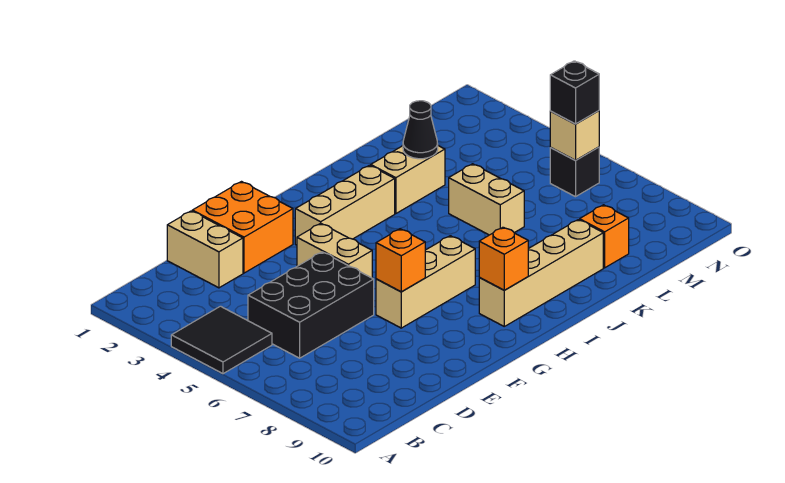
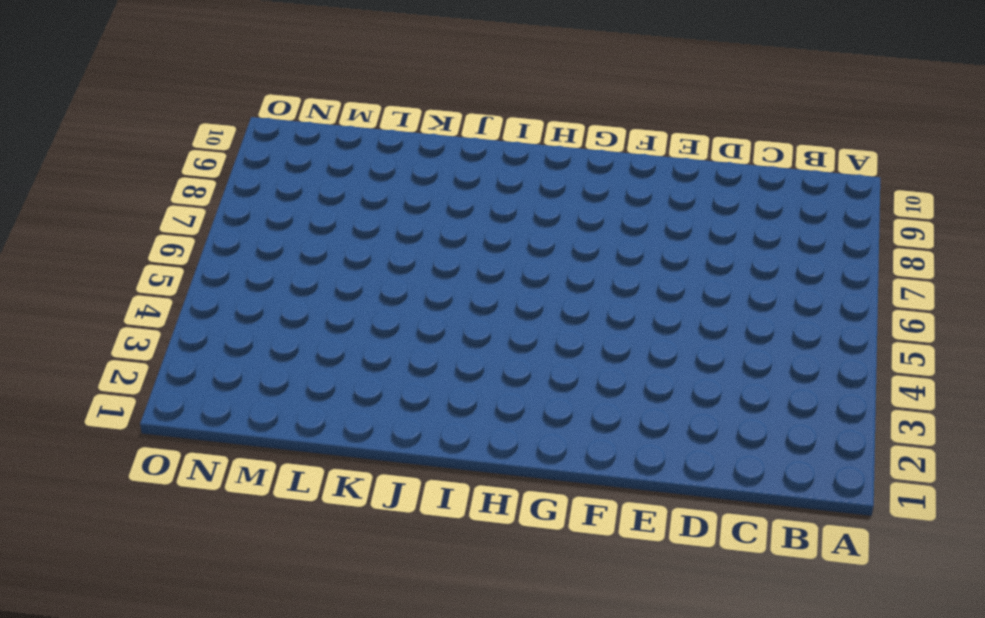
none -> black 2x2 tile [171,306,272,374]
none -> black 2x3 brick [248,252,374,358]
none -> tan 1x2 brick [167,211,243,288]

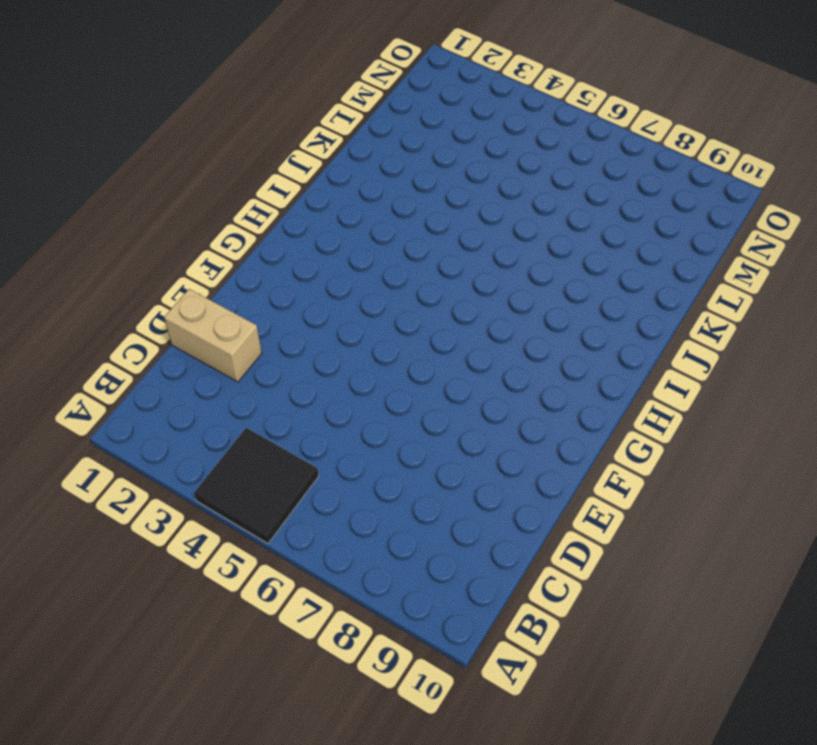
none -> black 2x3 brick [248,252,374,358]
none -> orange 2x2 brick [192,182,293,273]
none -> tan 1x2 brick [297,223,372,278]

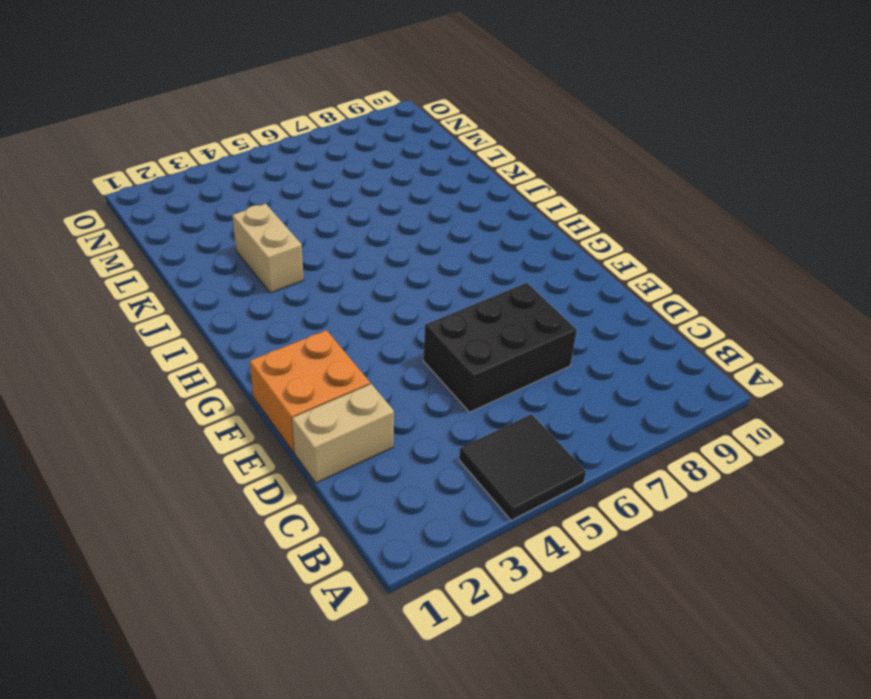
black 2x3 brick [423,283,577,412] -> black 2x3 brick turned to [248,252,374,358]
none -> tan 1x2 brick [297,223,372,278]
none -> tan 1x3 brick [376,236,475,328]
none -> tan 1x3 brick [295,165,395,245]

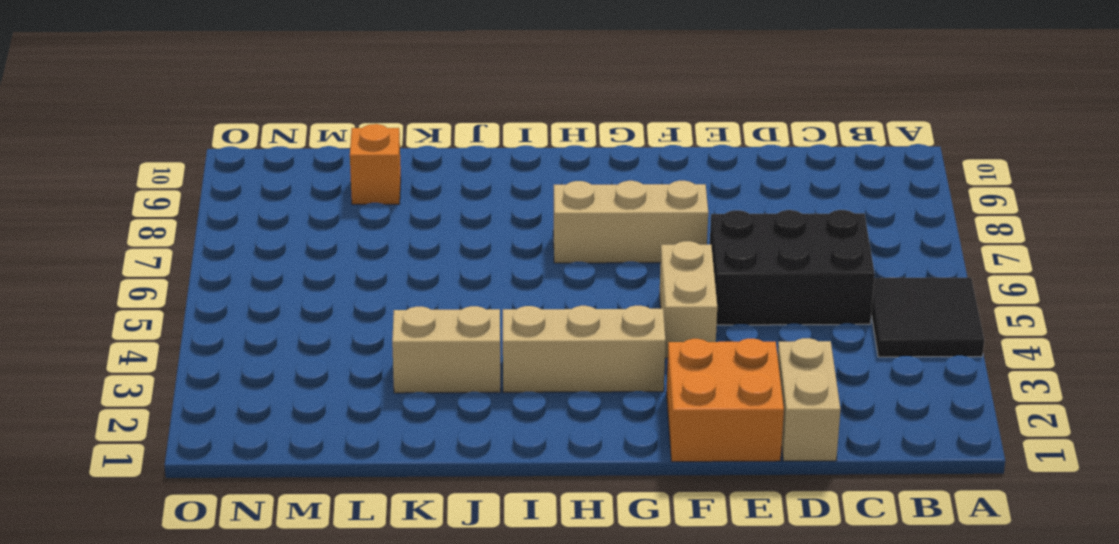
none -> tan 1x4 brick [479,220,603,326]
none -> tan 1x2 brick [449,164,524,235]
none -> black 1x1 brick [550,147,599,197]

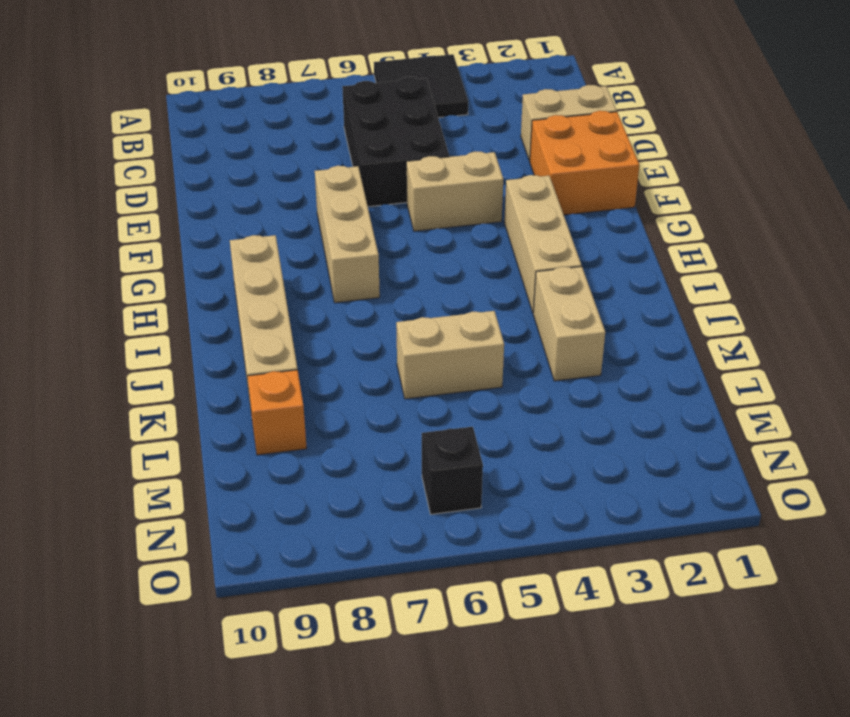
none -> orange 1x1 brick [376,229,425,292]
none -> orange 1x1 brick [479,227,528,290]
none -> black 1x1 cone [403,101,438,159]

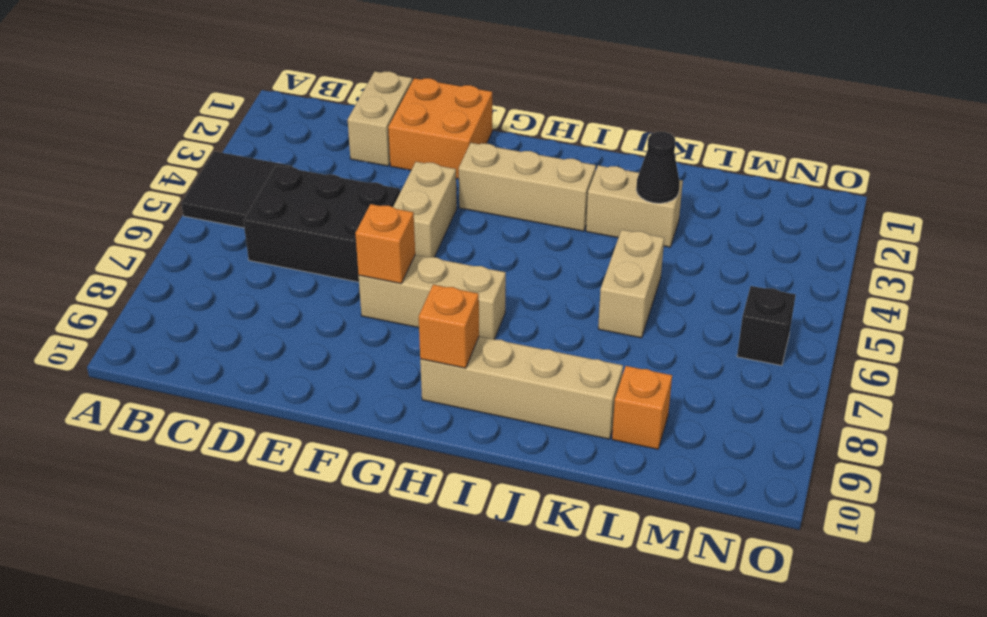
none -> tan 1x1 brick [550,111,599,160]
none -> black 1x1 brick [550,61,599,124]

